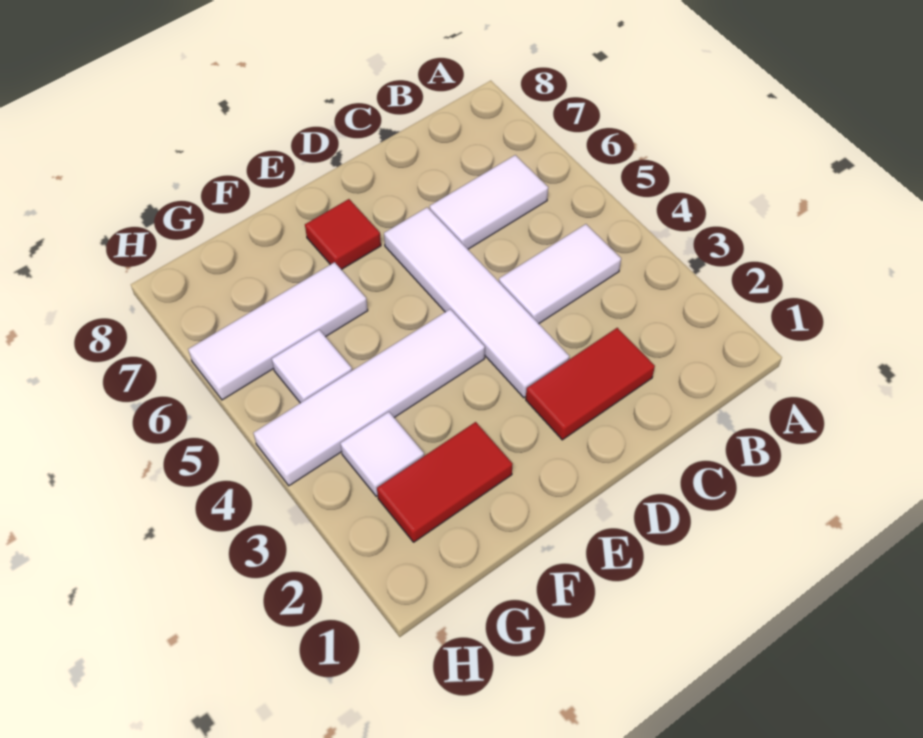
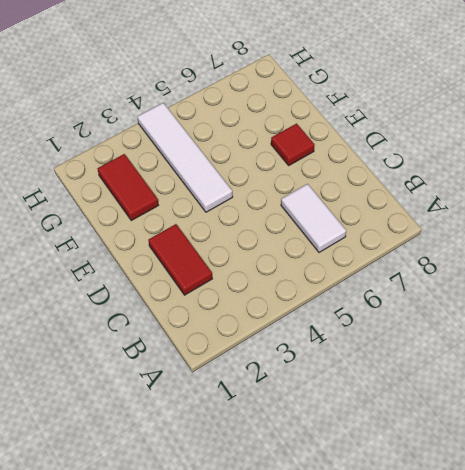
none -> white 1x2 tile [499,224,621,324]
none -> white 1x4 tile [384,207,569,398]

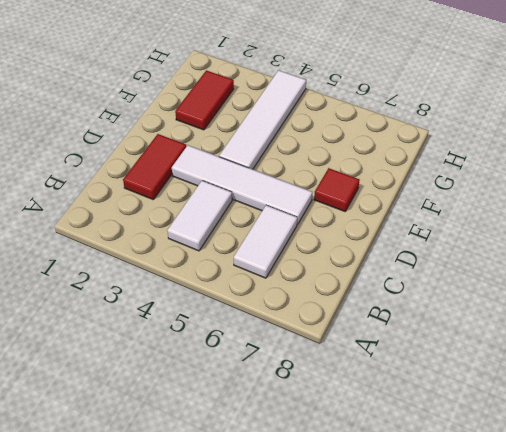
none -> white 1x3 tile [188,262,368,400]
none -> white 1x1 tile [340,412,424,496]

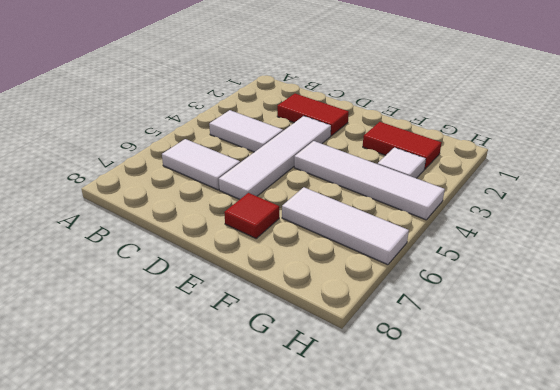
none -> white 1x1 tile [272,330,352,403]

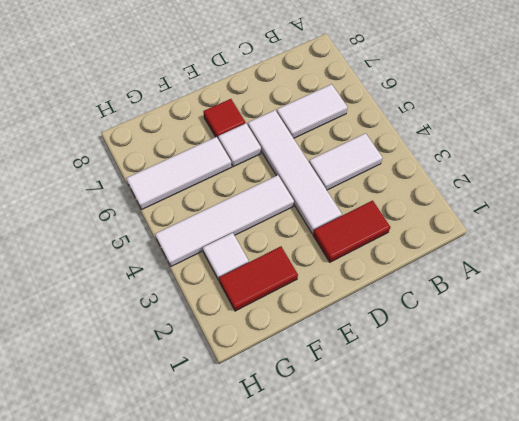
white 1x1 tile [218,123,261,167] -> white 1x1 tile moved to [272,330,352,403]

